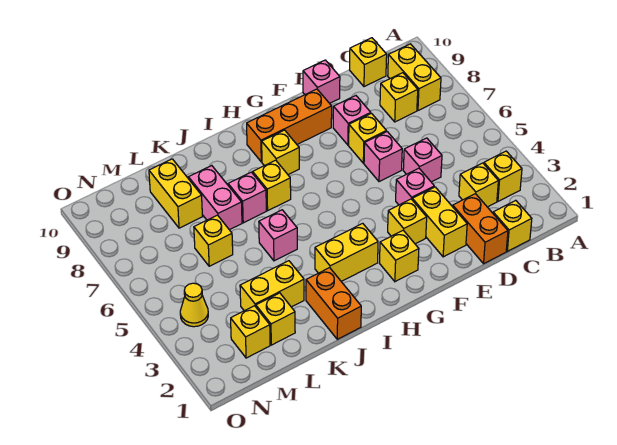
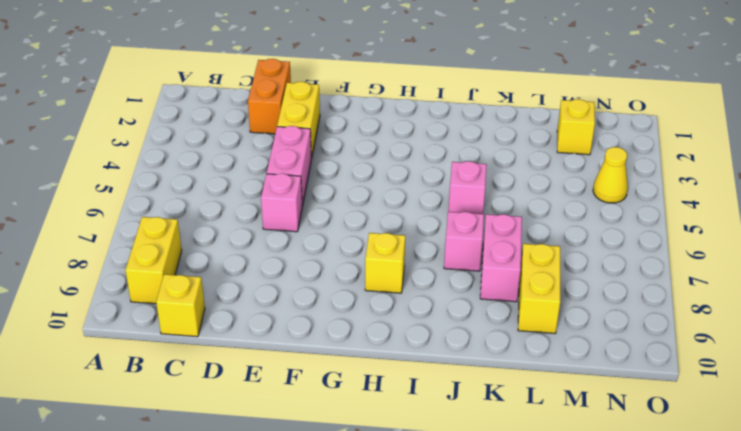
pink 1x2 brick [267,126,311,206] -> pink 1x1 brick [396,168,434,205]
none -> yellow 1x1 brick [484,151,522,201]
none -> yellow 1x1 brick [493,200,532,251]
none -> yellow 1x1 brick [459,163,498,207]
none -> yellow 1x1 brick [380,73,418,122]

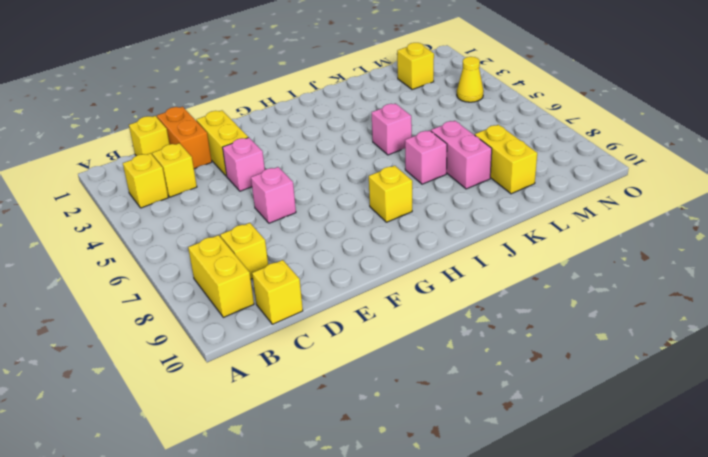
none -> pink 1x1 brick [403,138,442,182]
none -> yellow 1x1 brick [349,113,386,163]
none -> pink 1x1 brick [333,96,371,145]
none -> pink 1x1 brick [303,60,340,103]

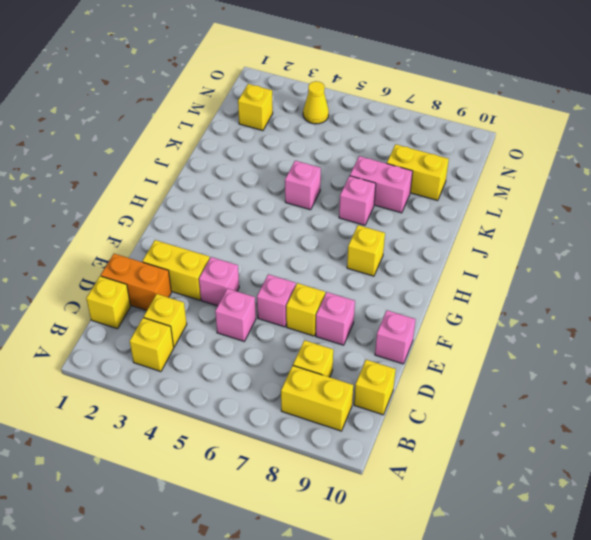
none -> yellow 1x1 brick [388,199,427,244]
none -> orange 1x3 brick [247,89,332,162]
none -> yellow 1x1 brick [380,230,419,282]
none -> yellow 1x2 brick [315,223,378,281]

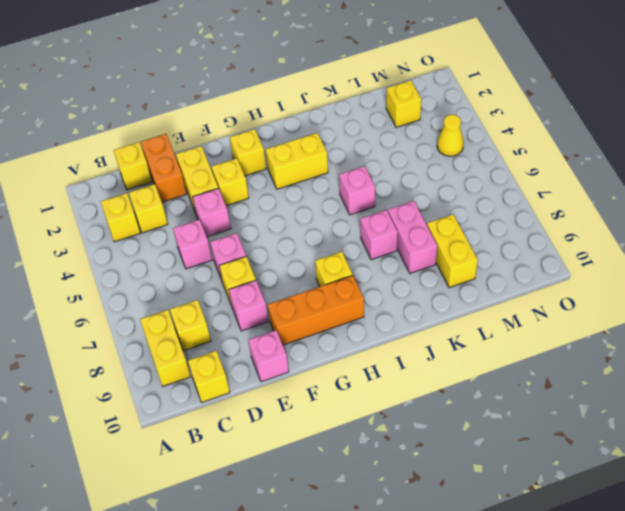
none -> yellow 1x1 brick [253,160,291,211]
none -> orange 1x2 brick [306,268,361,339]
none -> yellow 1x2 brick [240,261,304,311]
none -> yellow 1x1 brick [256,293,295,345]

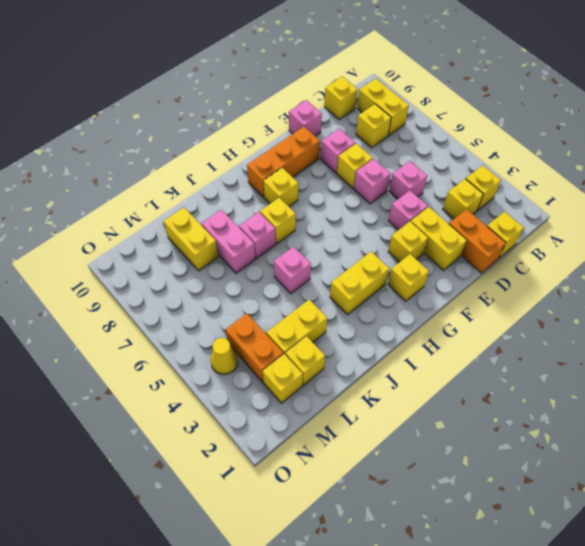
orange 1x2 brick [225,313,283,382] -> orange 1x2 brick moved to [306,268,361,339]
none -> yellow 1x1 brick [194,215,233,266]

